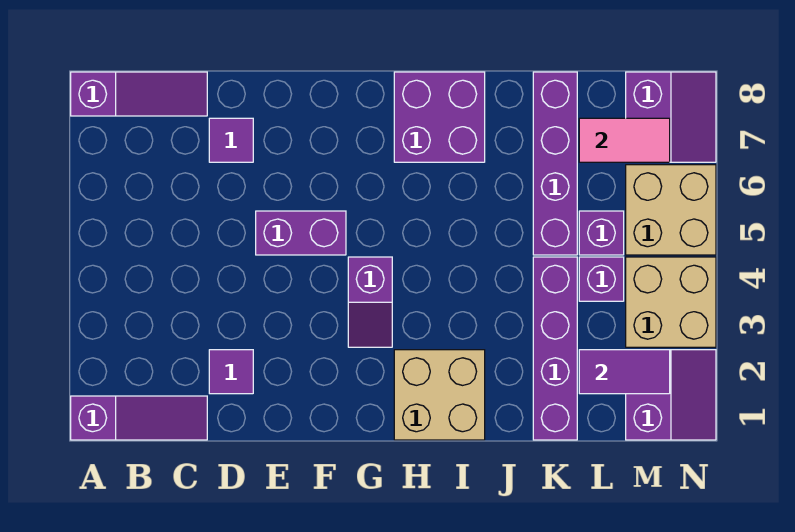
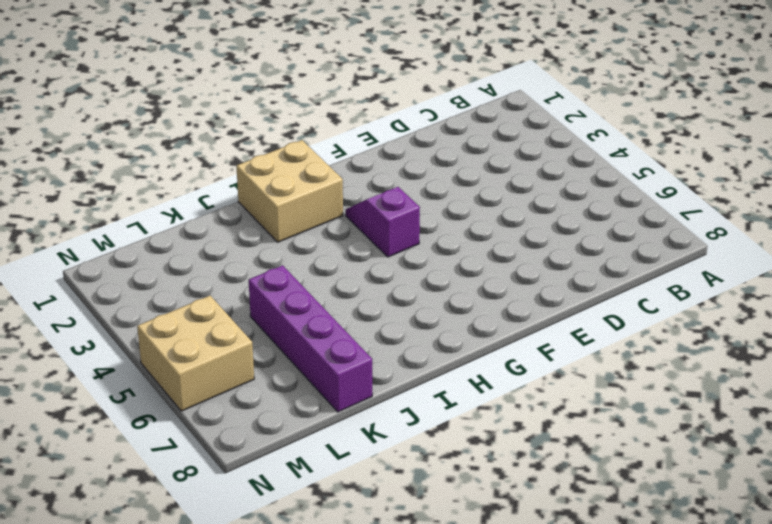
none -> purple 1x3 slope [71,396,207,440]
none -> purple 1x3 slope [71,72,207,116]
none -> purple 1x1 tile [209,350,253,394]

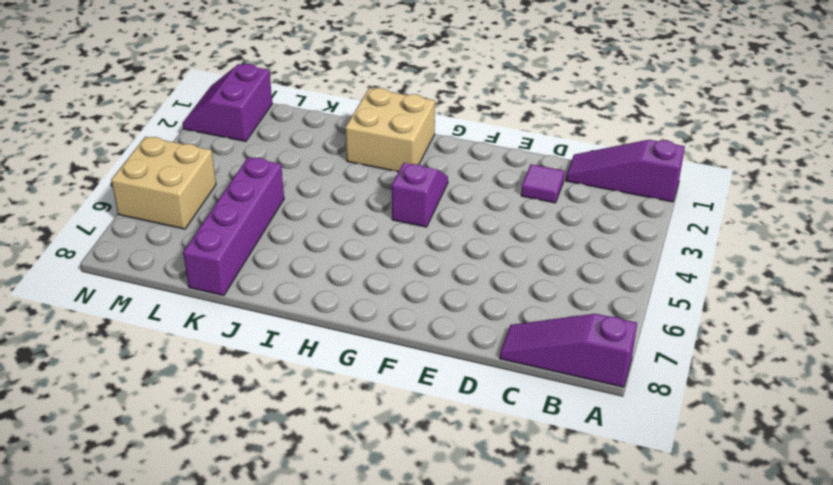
none -> purple 1x1 tile [209,118,253,162]
none -> purple 1x2 brick [256,211,346,255]
none -> purple 2x2 brick [394,72,485,162]

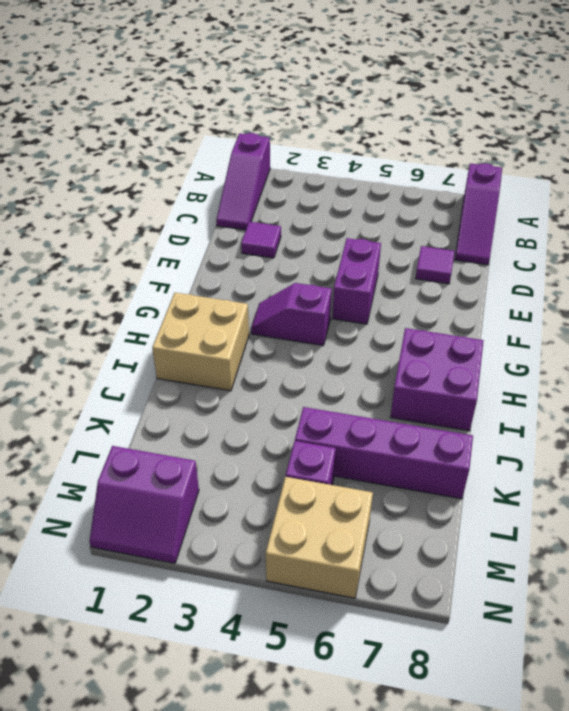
none -> purple 1x4 brick [533,257,577,440]
none -> purple 1x1 brick [579,257,624,301]
none -> tan 2x2 brick [626,257,716,347]

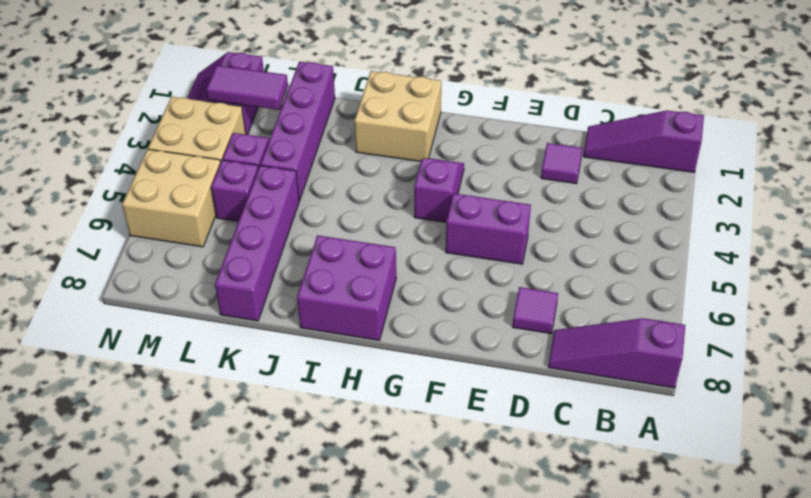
none -> purple 2x2 slope [626,72,716,162]
none -> pink 1x2 tile [579,118,670,162]

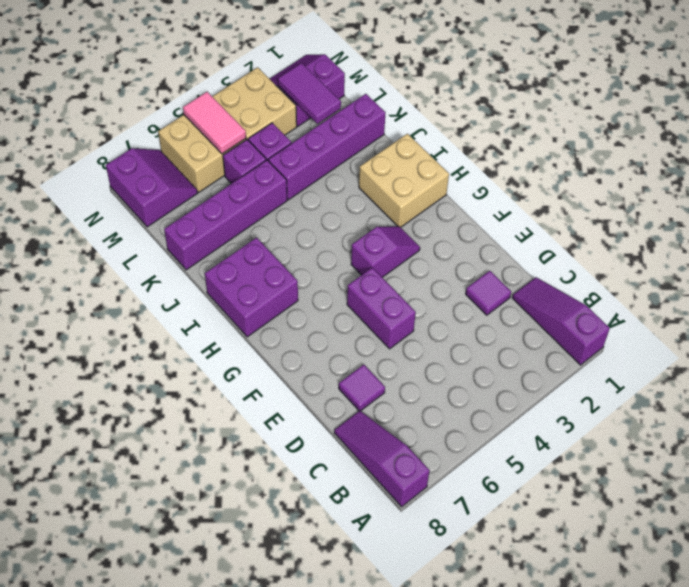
pink 1x2 tile [183,92,246,154] -> pink 1x2 tile moved to [579,118,670,162]
purple 2x2 slope [106,148,197,227] -> purple 2x2 slope turned to [626,72,716,162]

